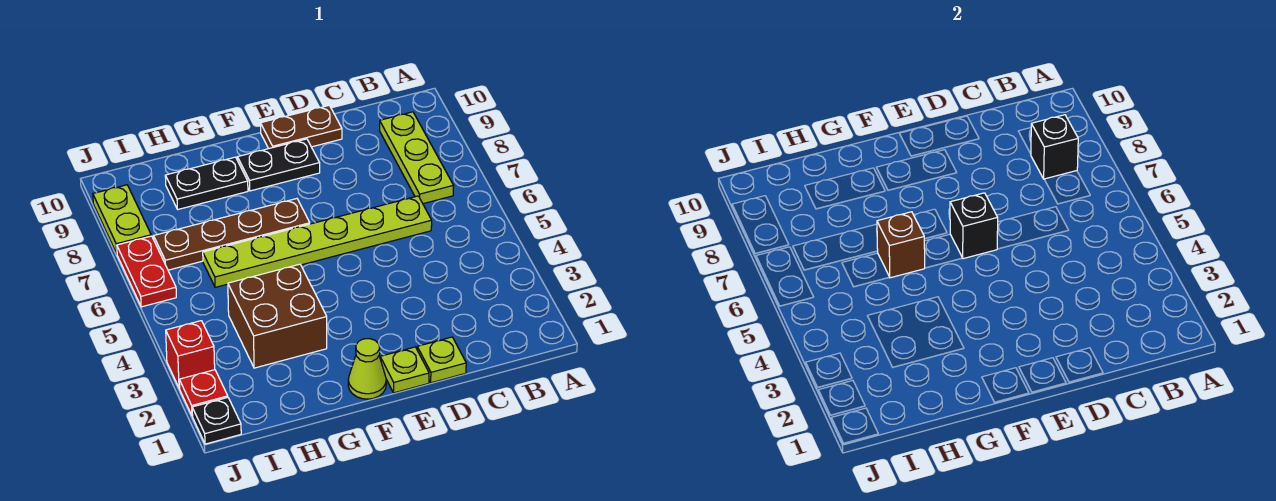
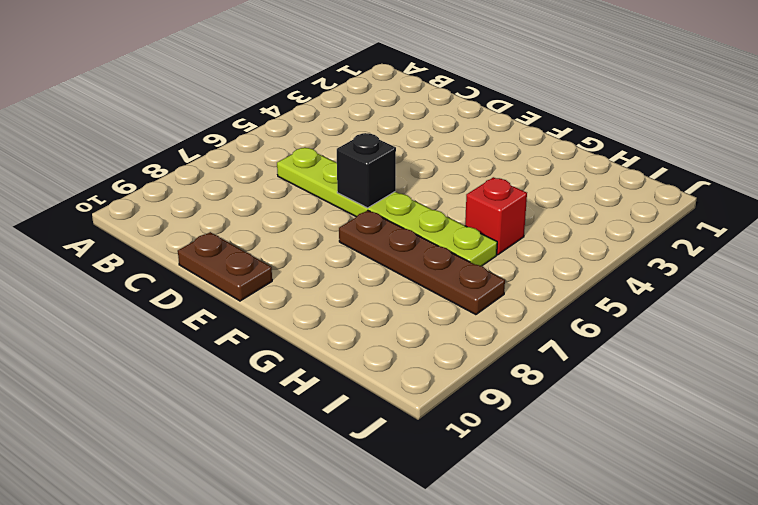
red 1x1 brick [465,177,527,255] -> red 1x1 brick moved to [166,321,215,388]
none -> lime 1x3 plate [380,112,454,204]
none -> lime 1x1 plate [417,337,466,383]
none -> lime 1x1 plate [380,347,429,393]

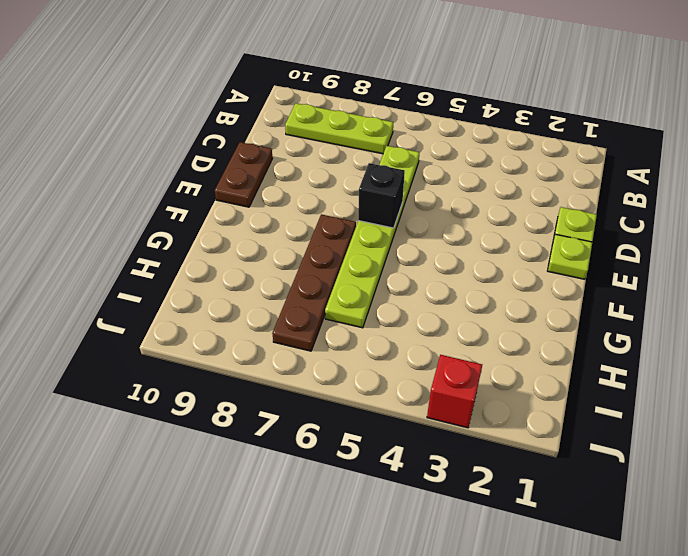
none -> black 1x2 plate [237,139,320,191]
none -> lime 1x1 cone [348,339,386,399]
none -> brown 2x2 brick [228,264,327,368]

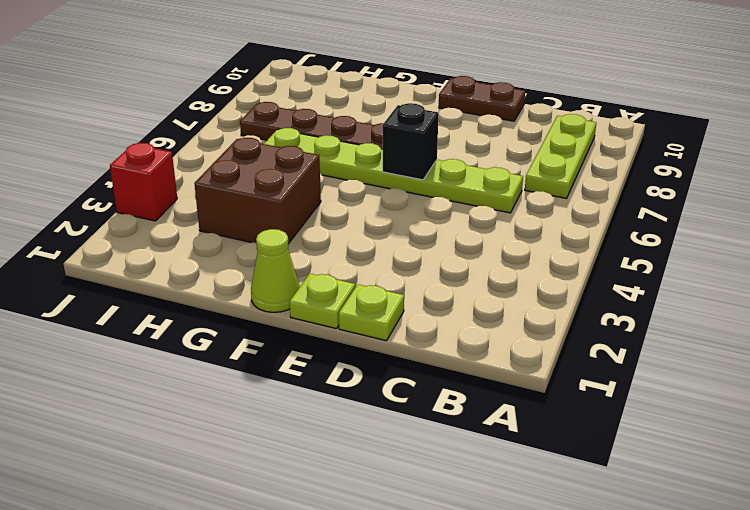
none -> black 1x2 plate [237,139,320,191]
none -> black 1x2 plate [165,157,248,209]
none -> black 1x1 plate [192,398,241,444]

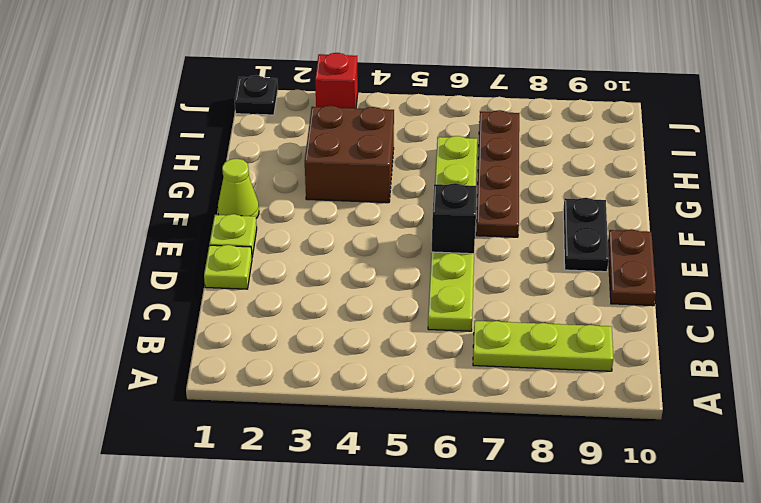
none -> black 1x2 plate [165,157,248,209]
none -> red 1x1 plate [179,370,228,416]
none -> red 1x2 plate [117,236,176,307]

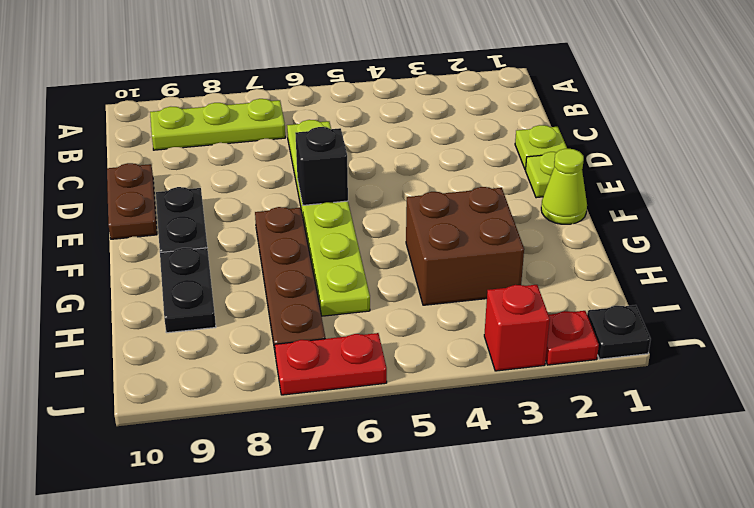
none -> lime 1x2 plate [93,185,151,253]
none -> black 1x1 brick [1031,115,1078,179]
none -> brown 1x1 brick [877,212,925,278]

